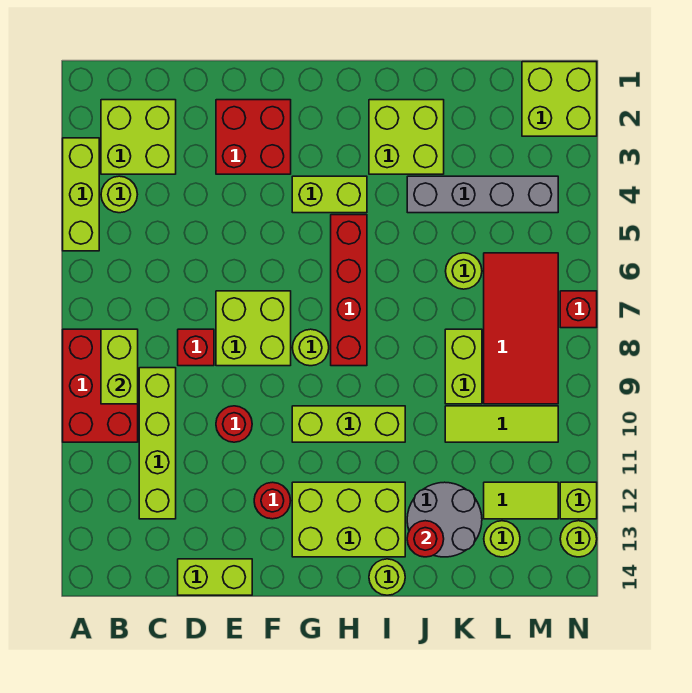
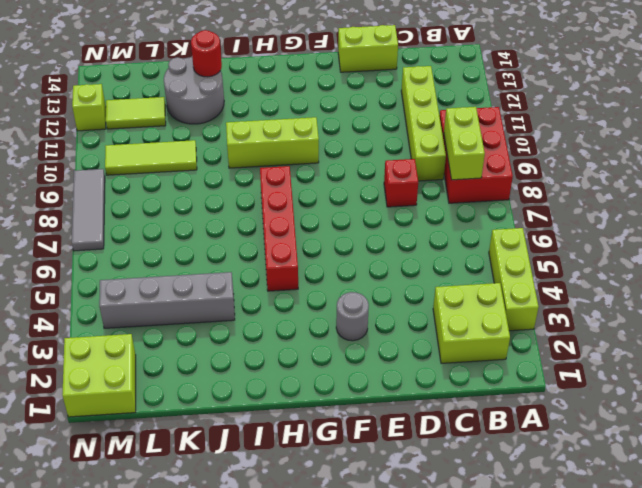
grey 1x1 round brick [336,292,369,341] -> red 2x2 brick [216,100,291,174]
grey 1x3 tile [72,169,105,251] -> red 1x1 brick [560,291,597,328]
none -> lime 1x1 round brick [101,176,137,213]
none -> lime 2x2 brick [216,291,291,366]
none -> red 1x1 round brick [216,406,252,442]
none -> red 1x1 round brick [254,482,291,519]

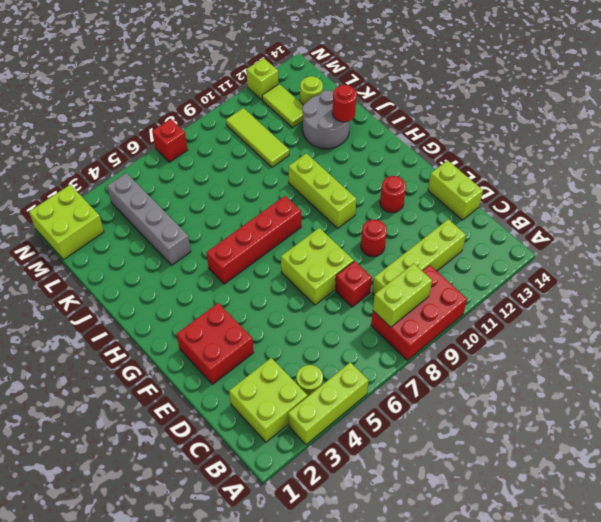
none -> lime 1x2 brick [292,176,367,213]
none -> lime 1x1 round brick [292,329,329,366]
none -> lime 2x3 brick [292,482,405,557]
none -> lime 2x2 brick [369,100,444,174]

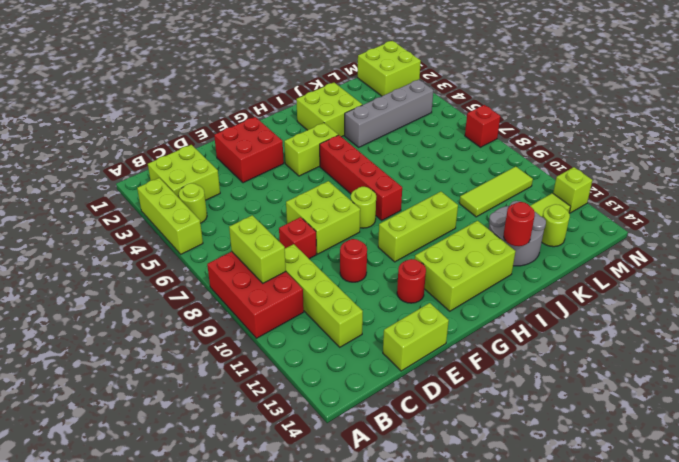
none -> lime 1x1 round brick [369,559,405,595]
none -> lime 1x1 round brick [446,253,482,289]
none -> lime 1x2 brick [445,329,482,404]
none -> red 2x4 tile [484,253,558,404]

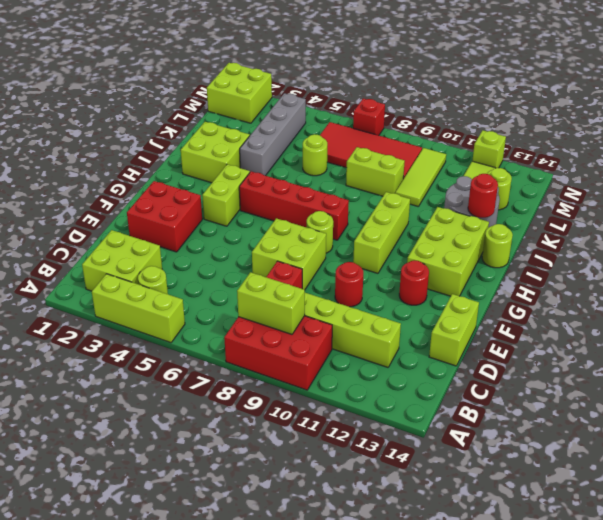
none -> lime 1x1 round brick [560,521,597,557]

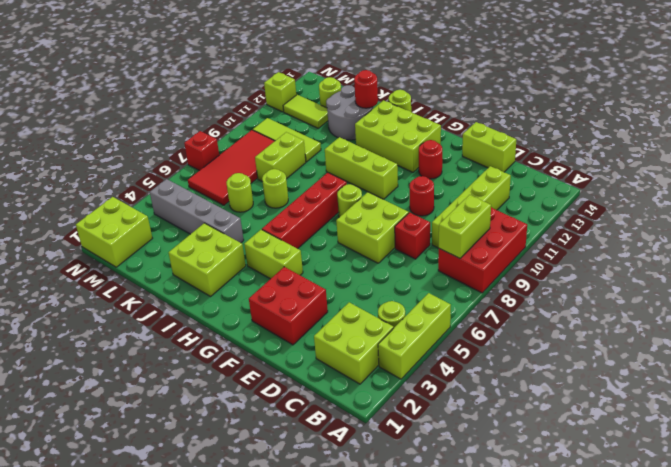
lime 1x1 round brick [262,169,288,208] -> lime 1x1 round brick moved to [560,521,597,557]

